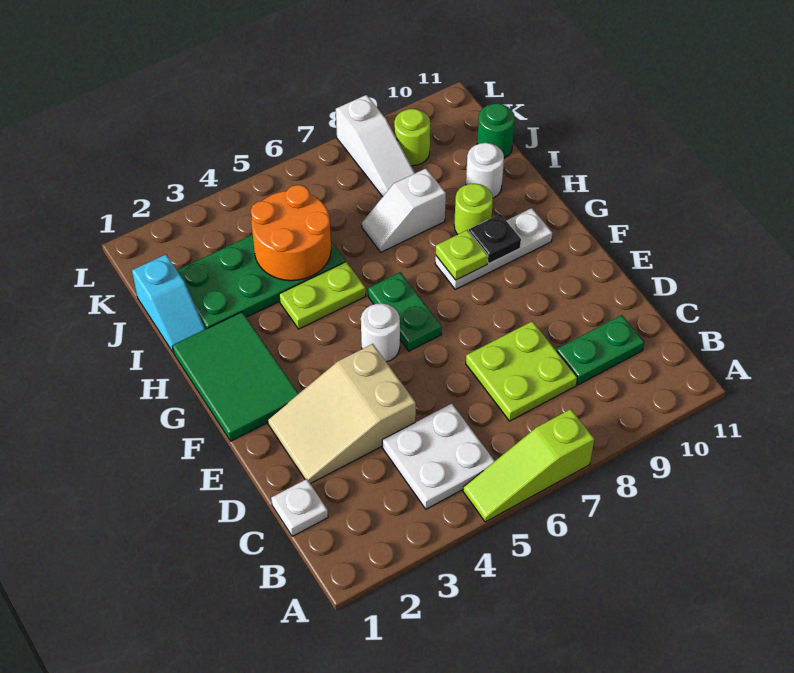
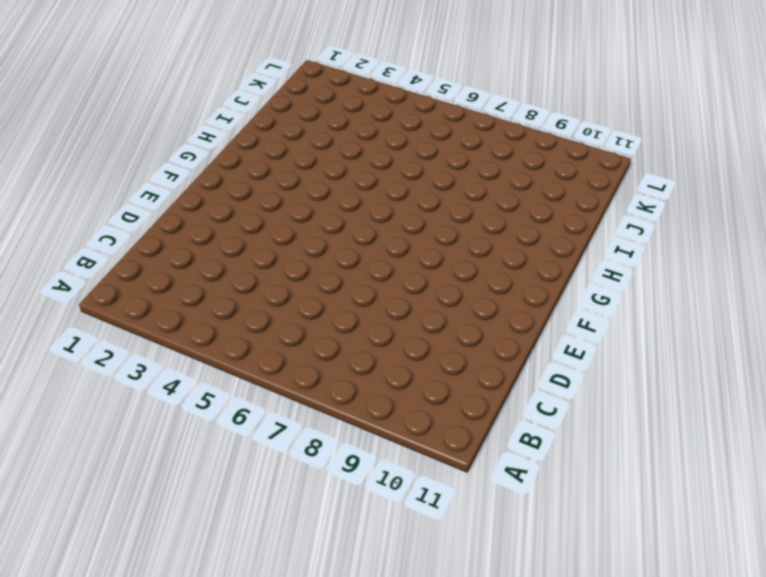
none -> lime 1x3 slope [463,409,594,522]
none -> white 2x2 plate [382,404,495,509]
none -> white 1x1 plate [271,479,328,536]

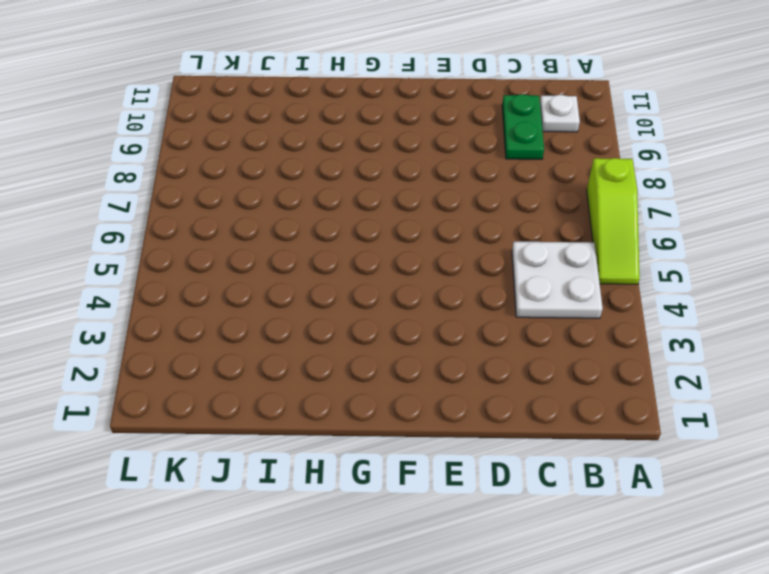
white 1x1 plate [540,95,580,132] -> white 1x1 plate moved to [271,479,328,536]
none -> lime 2x2 plate [466,321,577,421]
none -> tan 2x3 slope [268,344,416,484]
none -> green 2x3 tile [172,312,299,441]

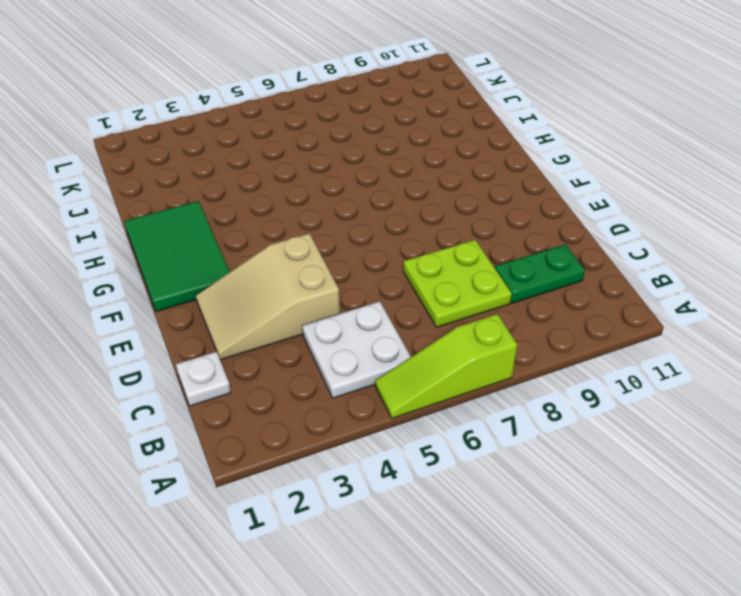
none -> white 1x1 round brick [361,303,400,362]
none -> green 1x2 plate [368,272,442,351]
none -> white 1x3 plate [435,208,552,289]

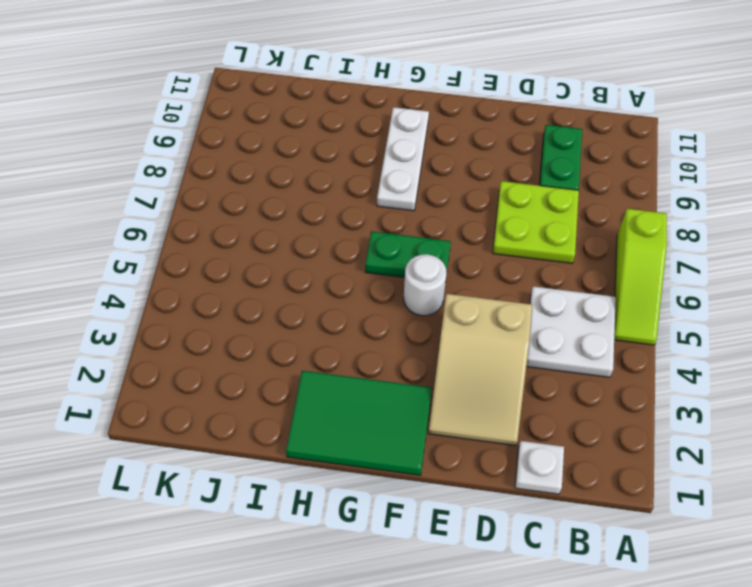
none -> lime 1x2 plate [279,262,366,329]
none -> lime 1x1 round brick [454,184,493,235]
none -> cyan 1x2 slope [132,254,205,353]

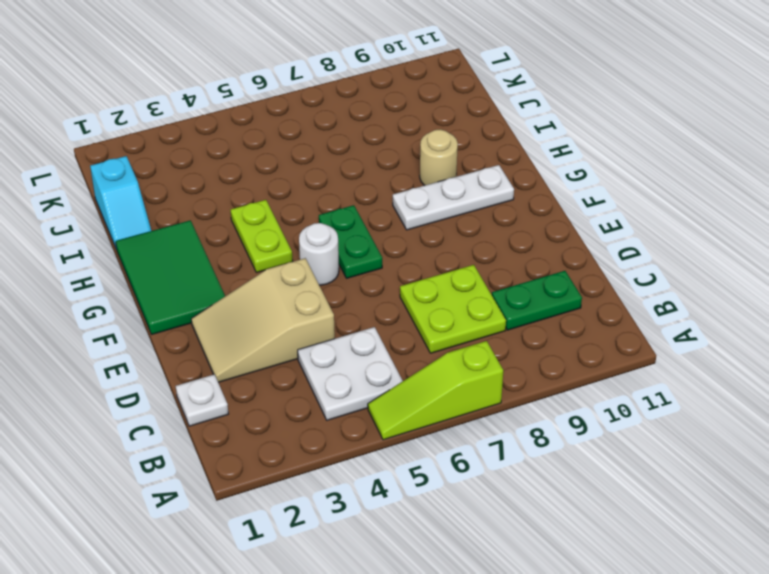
lime 1x2 plate [231,200,293,273] -> lime 1x2 plate turned to [279,262,366,329]
tan 1x1 round brick [420,129,458,186] -> lime 1x1 round brick [454,184,493,235]
none -> green 2x4 plate [177,235,345,329]
none -> white 1x2 slope [362,169,446,252]
none -> white 1x1 round brick [466,143,504,198]

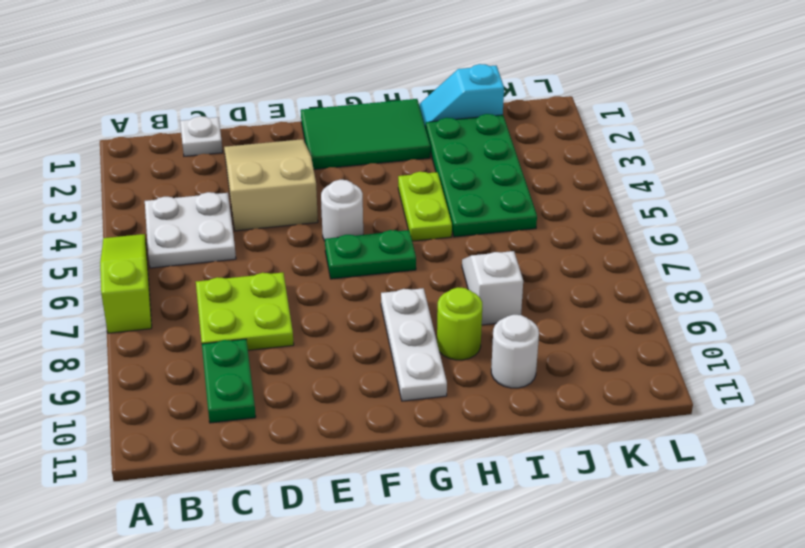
none -> white 1x3 slope [336,95,415,197]
none -> green 1x1 round brick [477,103,515,158]
none -> lime 1x1 round brick [394,109,430,166]

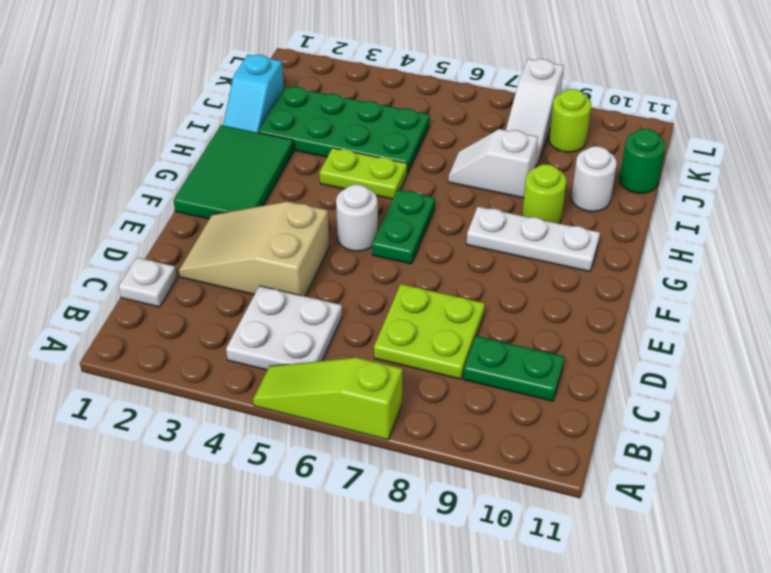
none -> lime 1x1 plate [436,230,488,280]
none -> black 1x1 plate [469,214,521,264]
none -> orange 2x2 round brick [251,185,331,281]

